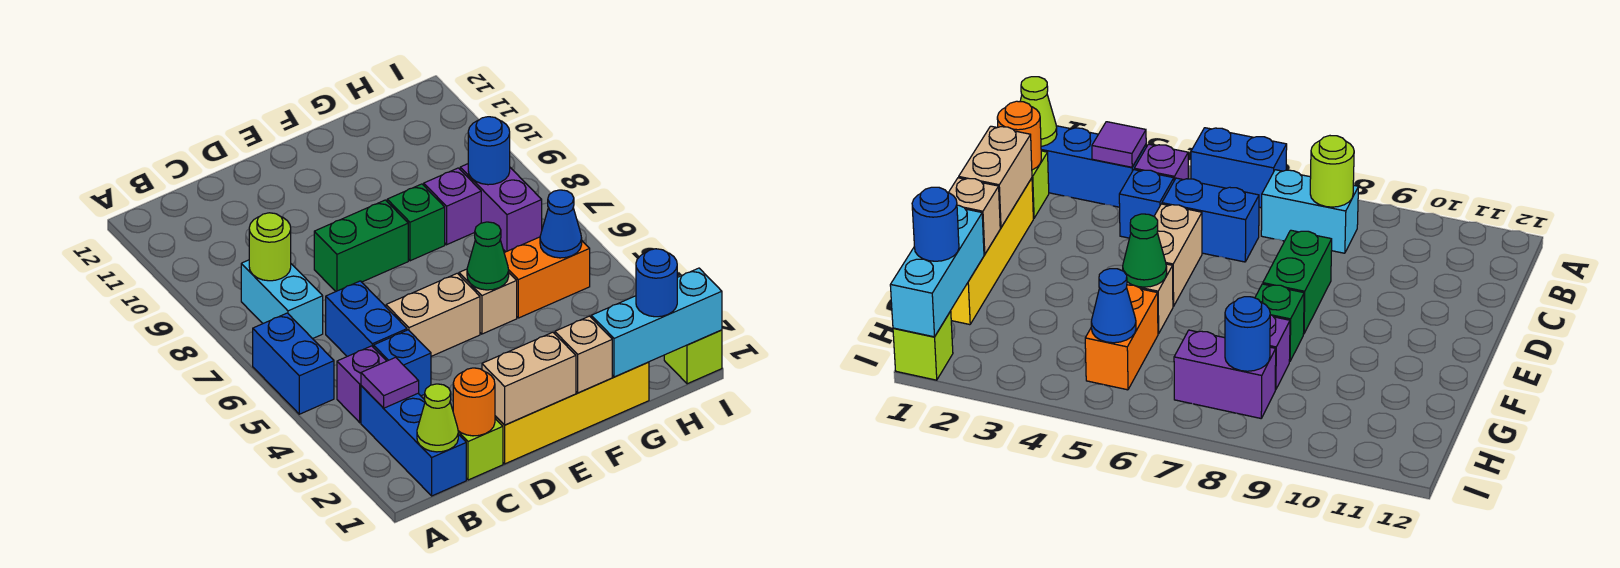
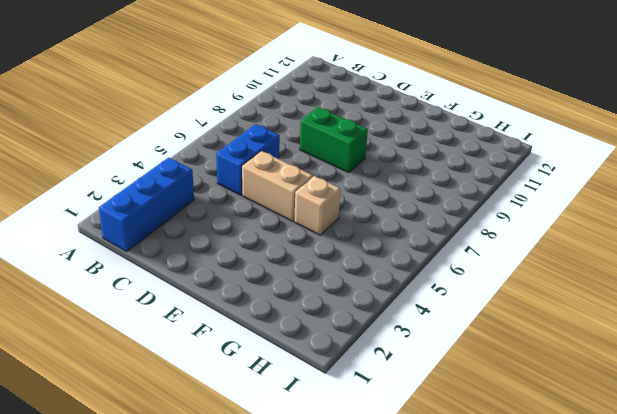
none -> blue 1x2 brick [253,313,334,414]
none -> purple 1x1 brick [337,346,386,423]
none -> cyan 1x2 brick [241,260,323,339]

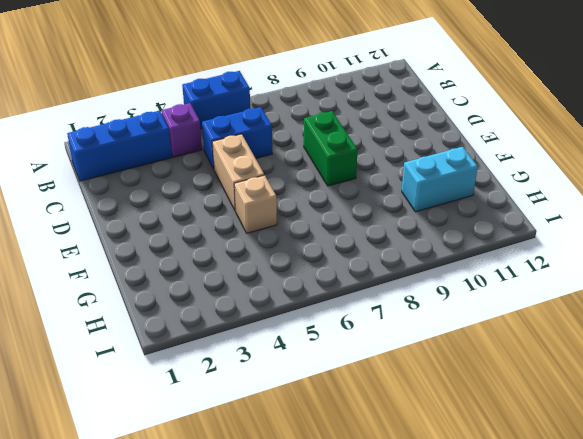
cyan 1x2 brick [402,147,478,212] -> cyan 1x2 brick moved to [241,260,323,339]
none -> lime 1x1 brick [458,419,503,480]
none -> blue 1x1 brick [374,330,431,396]
none -> yellow 1x4 brick [495,362,649,464]

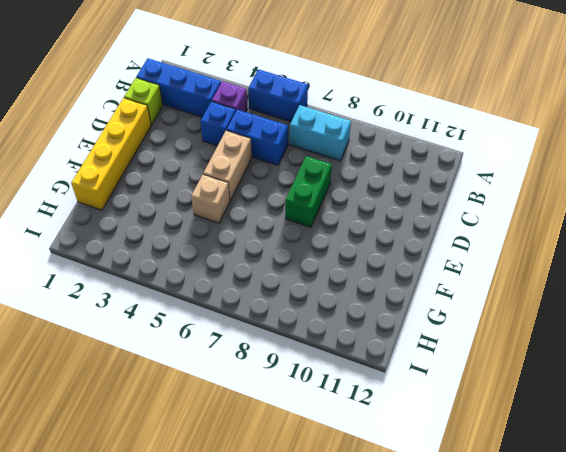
none -> green 1x1 brick [387,184,445,261]
none -> orange 1x2 brick [504,237,590,318]
none -> purple 1x1 brick [424,168,481,245]

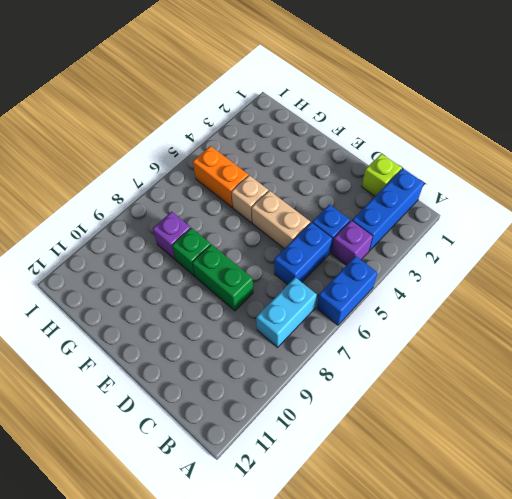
none -> yellow 1x4 brick [495,362,649,464]
none -> purple 1x2 brick [460,164,542,252]
none -> lime 1x1 brick [664,330,722,384]

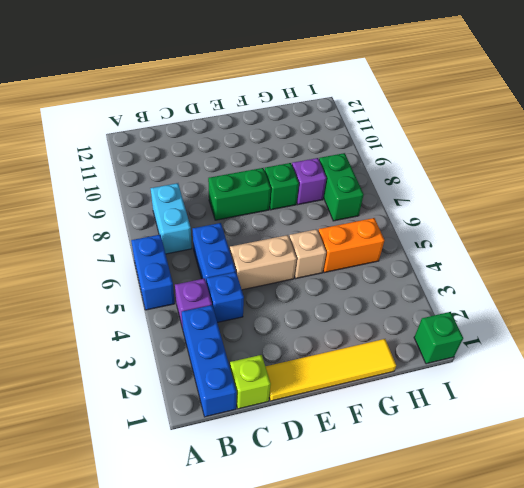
yellow 1x4 tile [266,339,396,401] -> yellow 1x4 brick [495,362,649,464]
green 1x2 brick [319,153,364,221] -> purple 1x2 brick [460,164,542,252]
green 1x1 brick [414,312,463,364] -> lime 1x1 brick [664,330,722,384]
none -> lime 1x1 cone [417,384,458,452]
none -> purple 1x1 tile [361,357,419,408]
none -> lime 1x1 round brick [249,213,291,281]

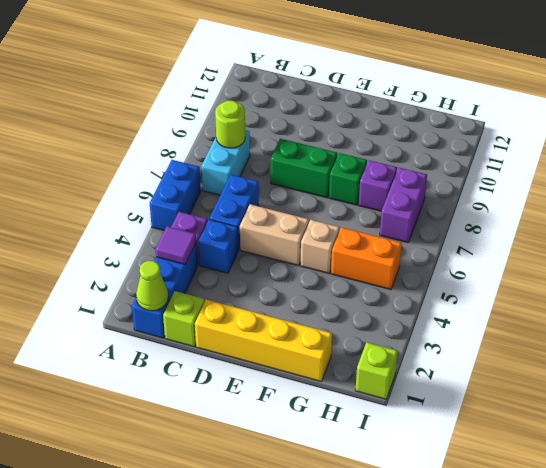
none -> orange 1x1 round brick [453,368,495,436]
none -> tan 1x2 brick [482,332,576,425]
none -> tan 1x1 brick [555,316,612,393]

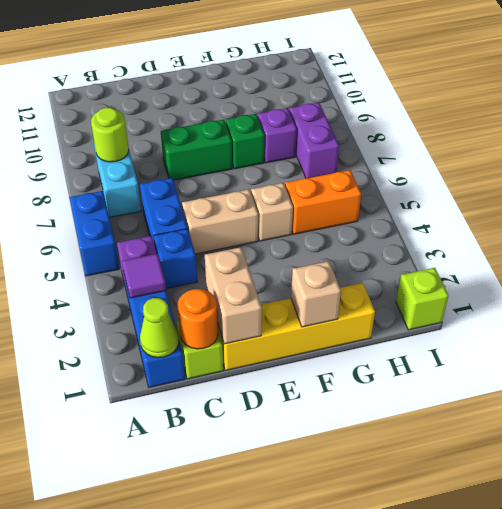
tan 1x2 brick [205,247,262,344] -> tan 1x2 brick turned to [482,332,576,425]
none -> green 1x1 cone [467,222,509,290]
none -> cyan 1x3 brick [591,268,722,377]
none -> blue 1x1 cone [540,190,582,258]

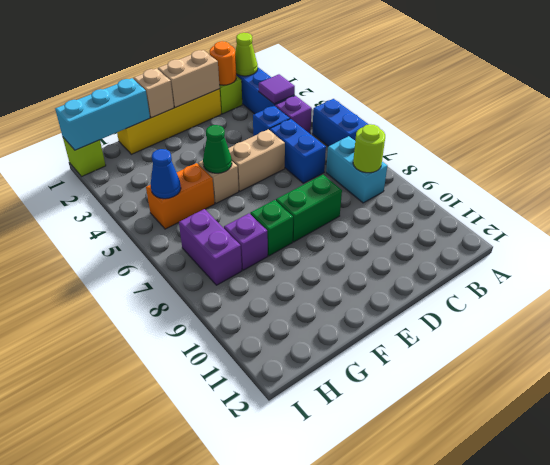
none -> blue 1x1 round brick [468,117,510,185]
none -> blue 1x1 round brick [636,249,677,317]

